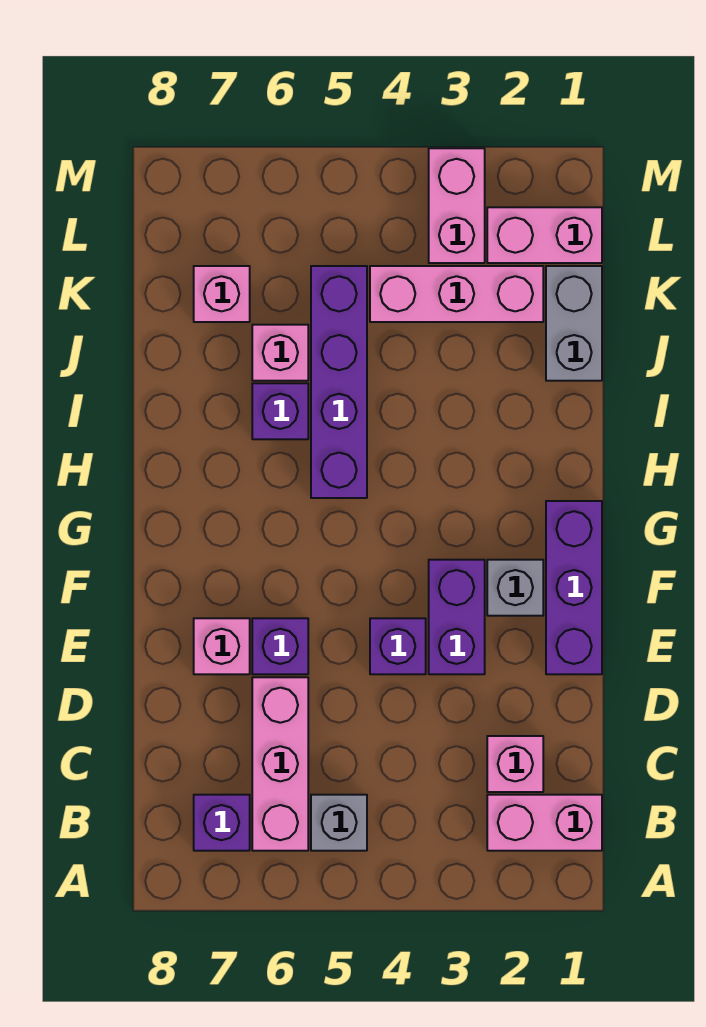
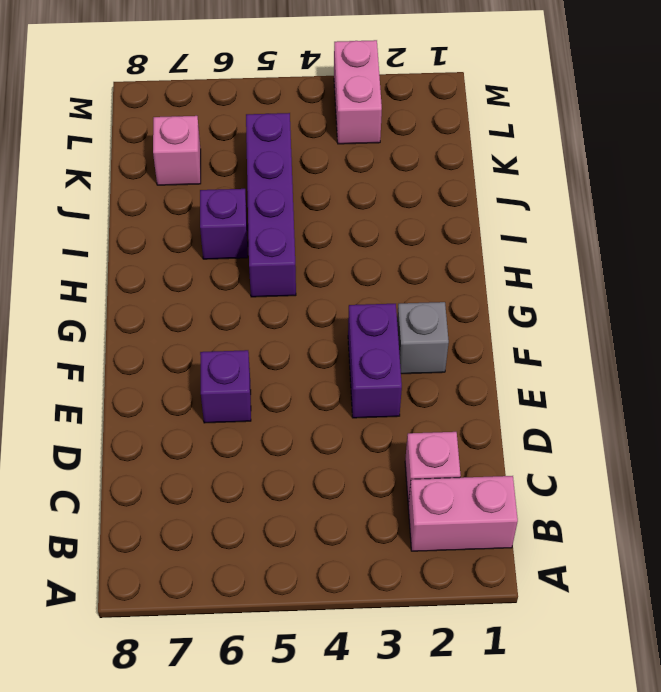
none -> grey 1x1 brick [311,795,367,851]
none -> pink 1x3 brick [252,677,308,851]
none -> purple 1x1 brick [194,795,250,851]

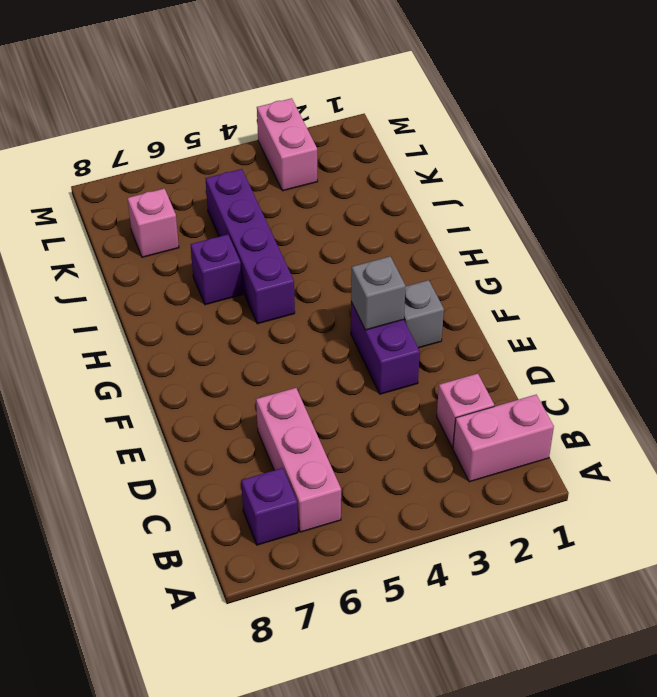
grey 1x1 brick [351,256,406,330] -> grey 1x1 brick moved to [311,795,367,851]
none -> purple 1x3 brick [546,501,602,674]
none -> purple 1x1 brick [370,618,426,674]
none -> purple 1x1 brick [252,618,308,674]

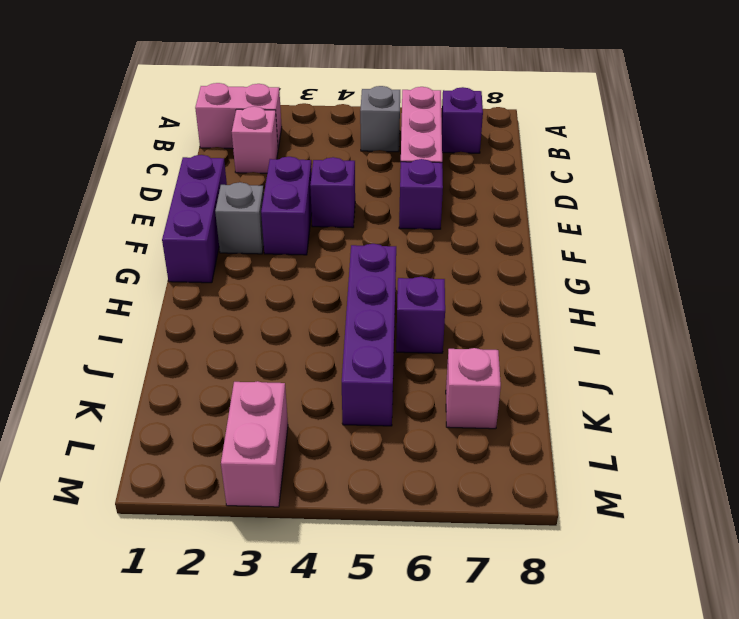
none -> pink 1x1 brick [194,618,250,674]
none -> grey 1x2 brick [546,266,602,381]
none -> pink 1x1 brick [252,325,308,381]

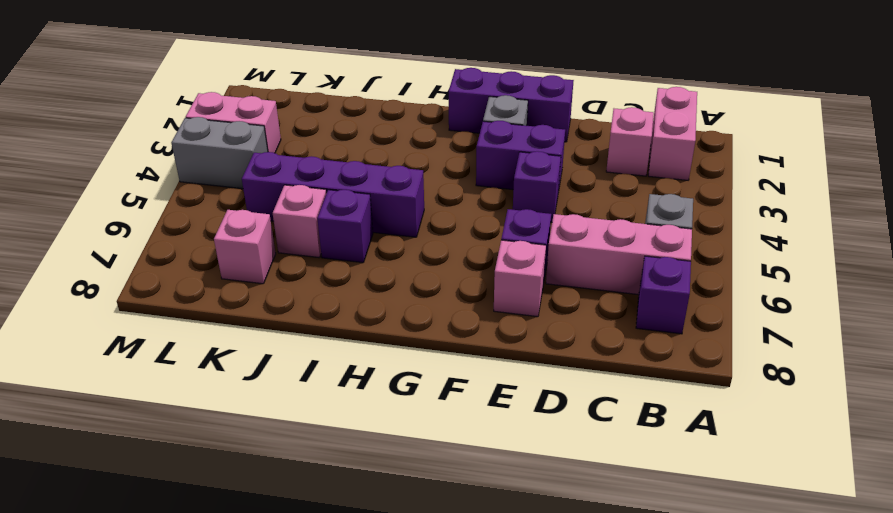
grey 1x2 brick [171,117,268,189] -> grey 1x2 brick moved to [546,266,602,381]
none -> pink 1x3 brick [370,266,543,322]
none -> pink 1x2 brick [487,207,602,263]

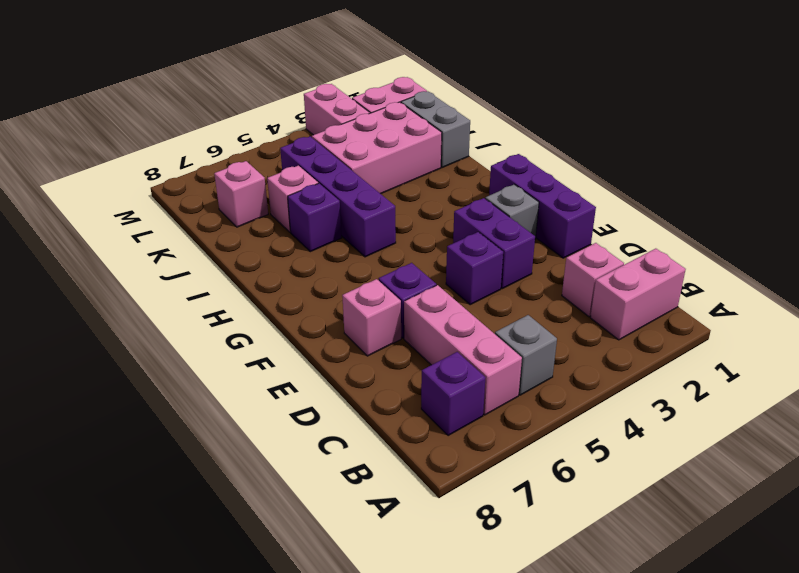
pink 2x3 brick [312,102,442,194] -> pink 1x3 brick [370,266,543,322]

